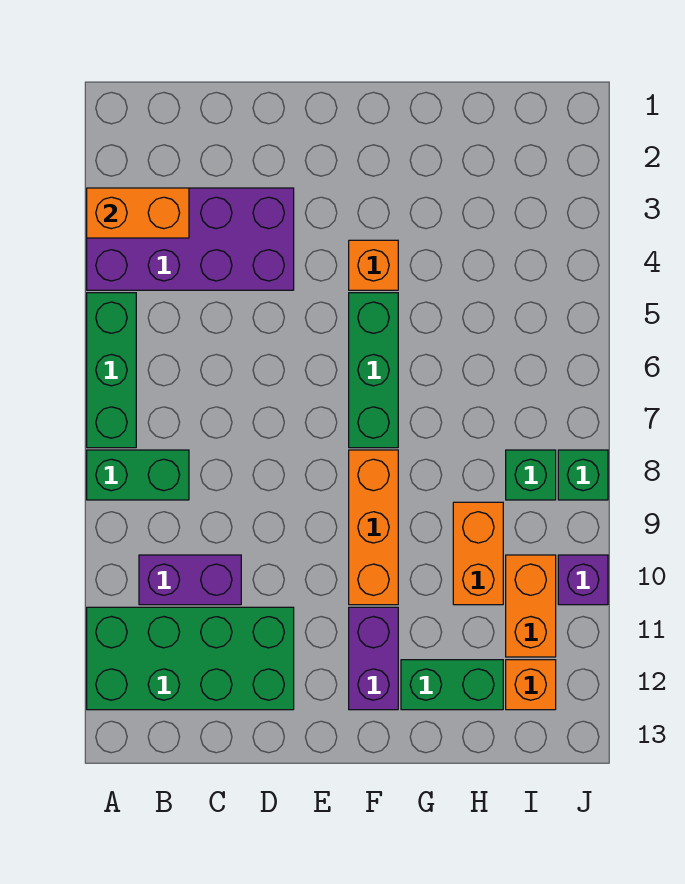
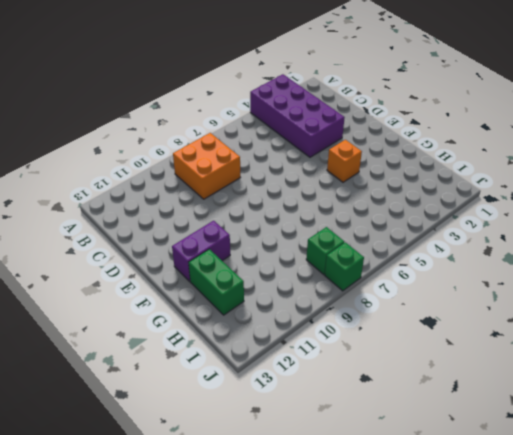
orange 2x2 brick [173,133,240,199] -> green 1x2 brick [87,450,189,500]
none -> green 1x3 brick [87,293,136,448]
none -> green 2x4 brick [87,607,294,710]
none -> purple 1x2 brick [139,555,241,605]

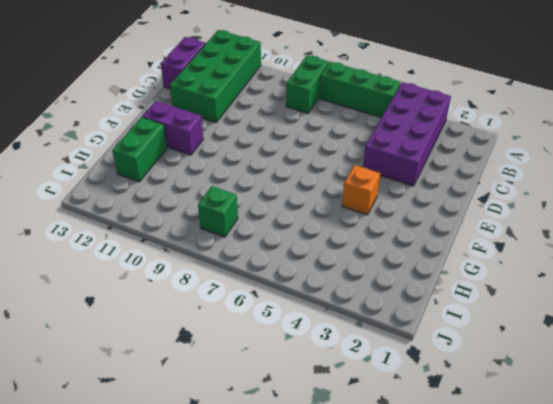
purple 1x2 brick [161,37,206,89] -> purple 1x2 brick moved to [139,555,241,605]
none -> green 1x3 brick [349,293,398,448]
none -> orange 1x3 brick [349,450,398,605]
none -> orange 1x2 brick [453,502,503,605]

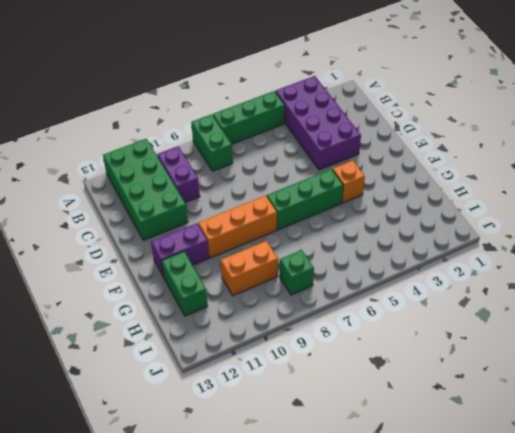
none -> orange 1x2 brick [506,555,556,657]
none -> orange 1x1 brick [506,660,556,710]
none -> green 1x1 brick [558,450,608,500]

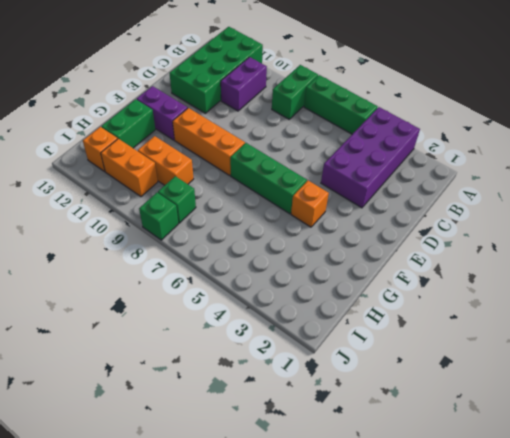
none -> purple 1x1 brick [558,555,608,605]
none -> orange 1x2 brick [87,188,189,238]

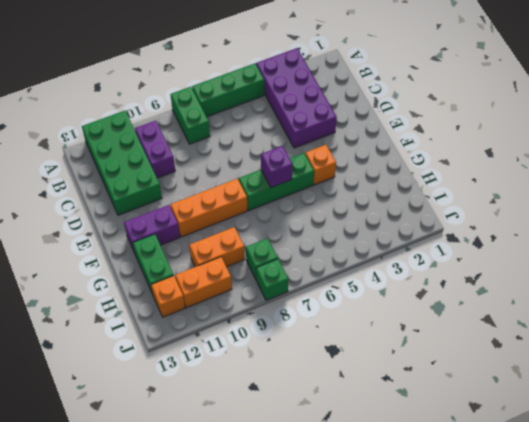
purple 1x1 brick [261,146,293,187] -> purple 1x1 brick moved to [558,555,608,605]
none -> orange 1x2 brick [87,188,189,238]

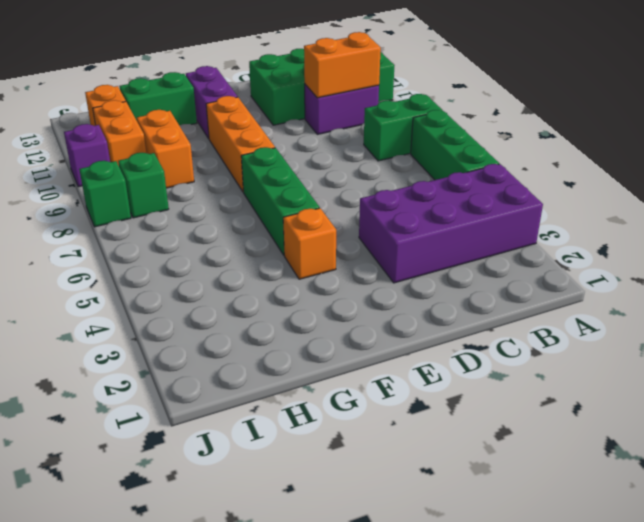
orange 1x2 brick [304,32,381,98] -> orange 1x2 brick moved to [87,188,189,238]

